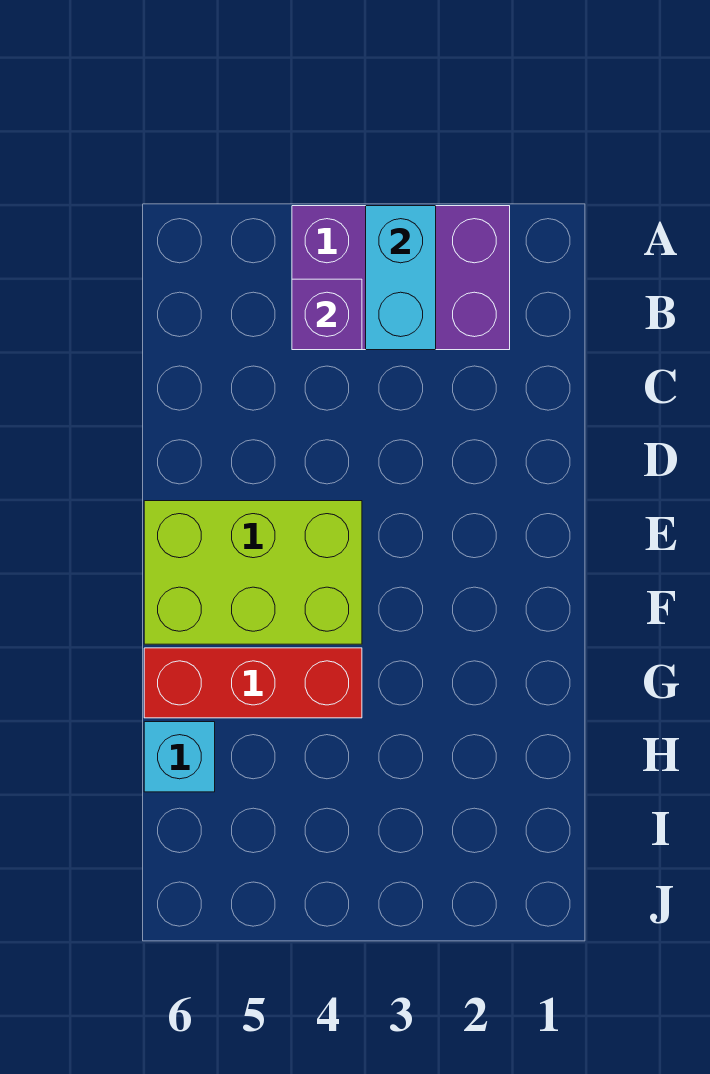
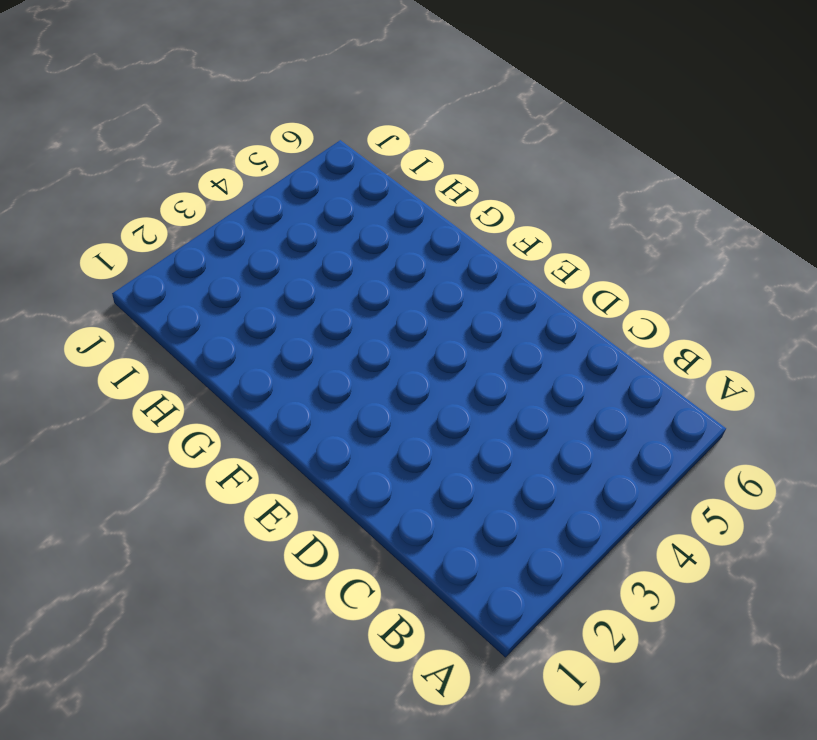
none -> purple 2x3 brick [292,206,510,350]
none -> lime 2x3 brick [144,501,362,644]

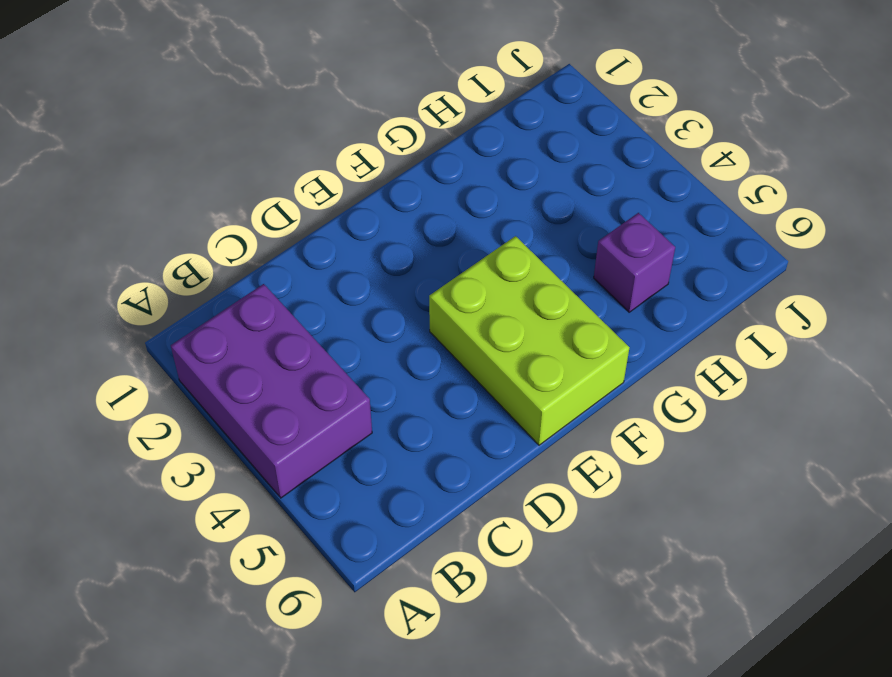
purple 1x1 brick [594,213,675,312] -> purple 1x1 brick moved to [292,279,362,350]
none -> red 1x3 brick [144,648,362,718]
none -> cyan 1x1 brick [144,722,215,792]

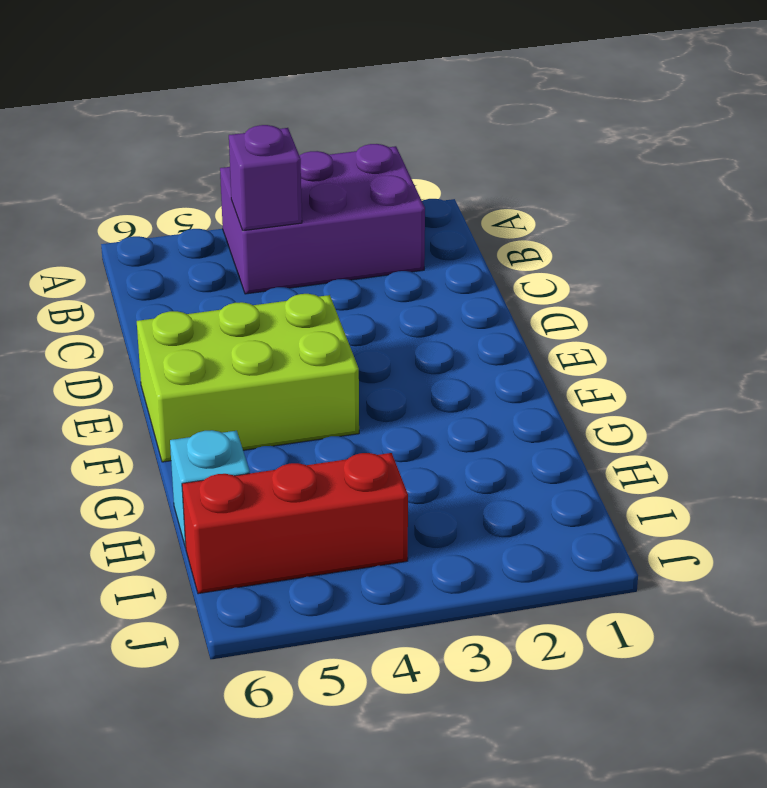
red 1x3 brick [182,453,408,594] -> red 1x3 brick moved to [144,648,362,718]
none -> cyan 1x2 brick [366,206,436,350]

